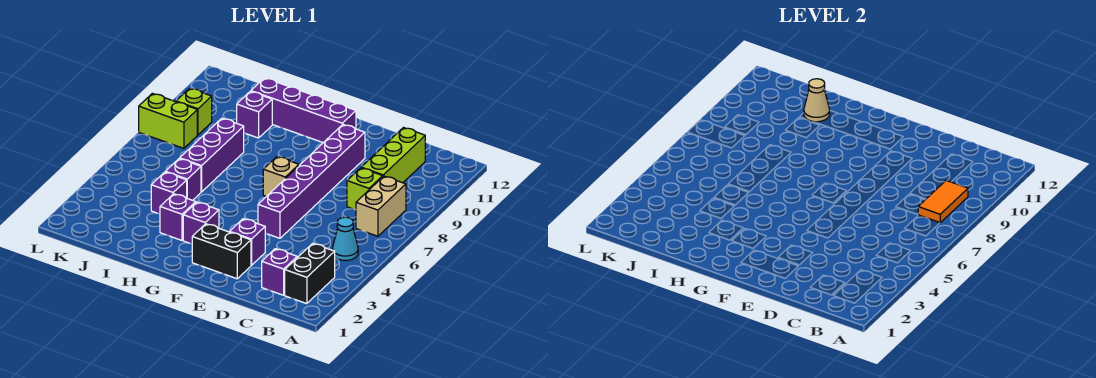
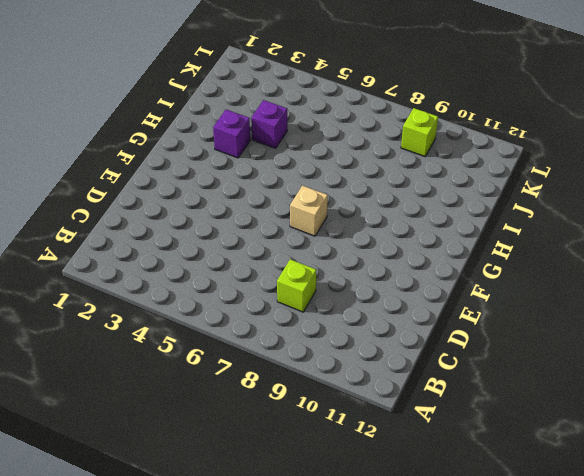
none -> black 1x2 brick [285,243,335,304]
none -> cyan 1x1 cone [332,217,358,261]
none -> tan 1x2 brick [356,176,406,236]

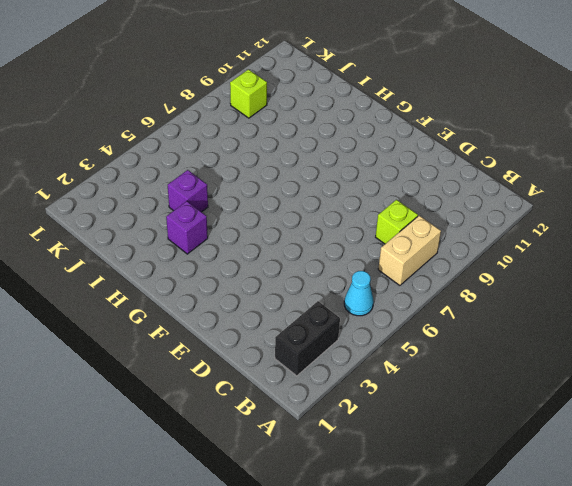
none -> purple 1x1 brick [262,249,297,295]
none -> lime 1x3 brick [361,128,425,183]
none -> black 1x2 brick [192,224,251,279]

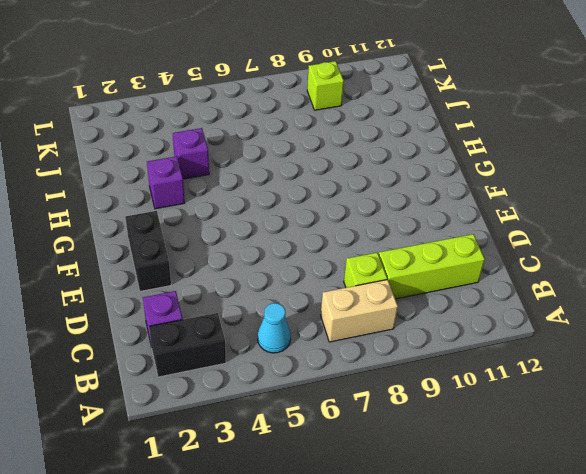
none -> purple 1x1 brick [230,219,265,265]
none -> purple 1x6 brick [258,125,365,238]
none -> tan 1x1 brick [263,157,299,196]

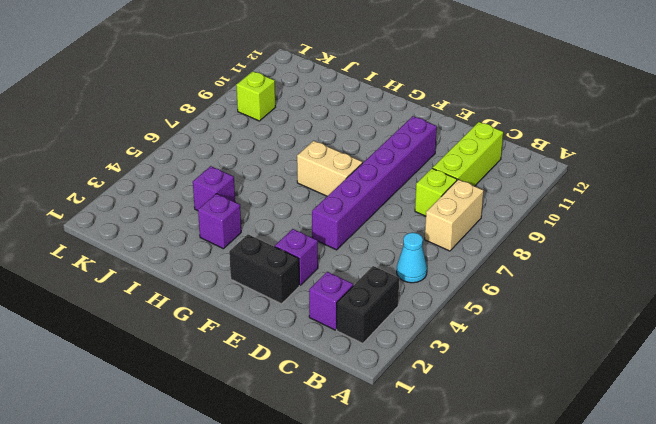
tan 1x2 brick [297,141,362,196] -> tan 1x1 brick [263,157,299,196]
none -> purple 1x4 brick [251,78,356,143]
none -> purple 1x1 brick [183,202,219,244]
none -> purple 1x1 brick [165,159,201,200]

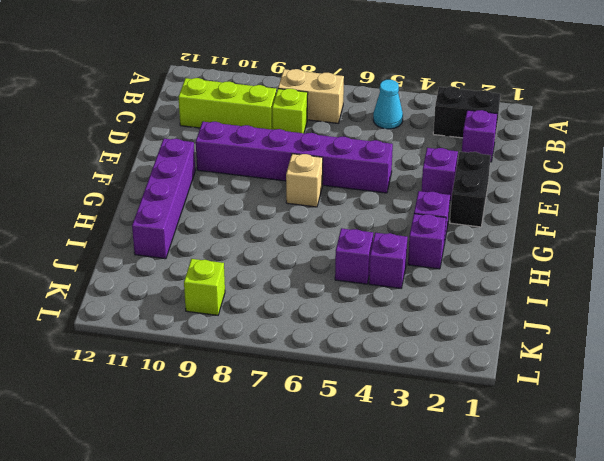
none -> purple 1x3 brick [180,118,244,192]
none -> purple 1x1 brick [237,91,272,138]
none -> lime 1x2 brick [139,93,197,148]

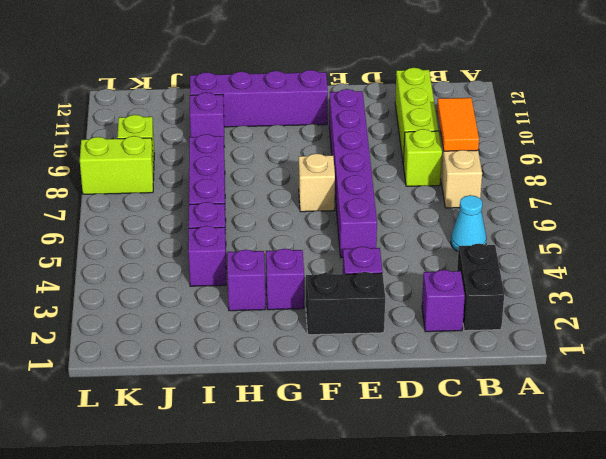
none -> tan 1x1 cone [804,79,830,122]

